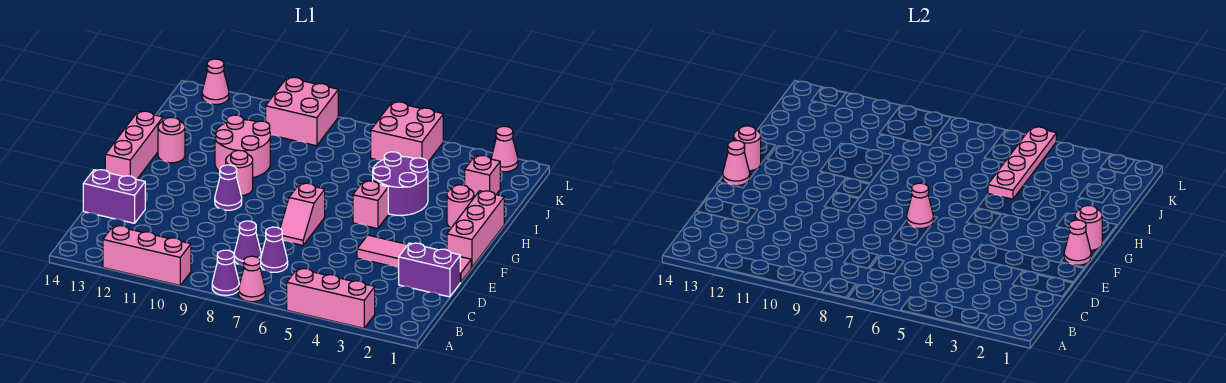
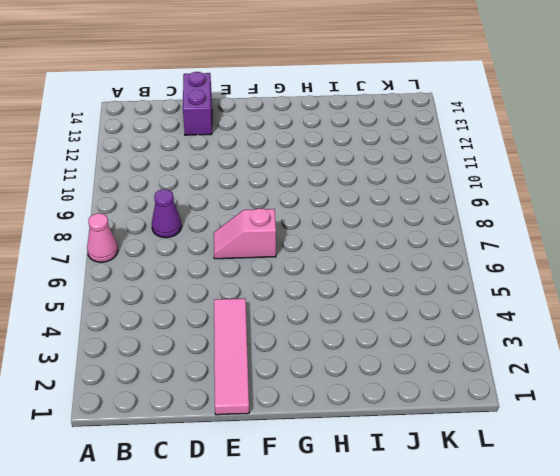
none -> pink 1x3 brick [287,269,375,328]
none -> purple 1x1 cone [212,250,239,296]
none -> pink 1x3 brick [103,226,191,285]
none -> purple 1x1 cone [260,227,288,272]

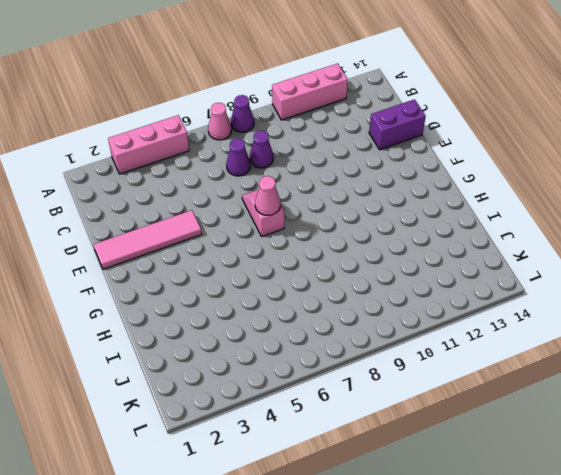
none -> purple 1x2 brick [399,243,460,297]
none -> pink 1x3 brick [447,191,504,268]
none -> purple 1x1 cone [215,165,242,210]
none -> pink 1x3 brick [105,111,163,179]

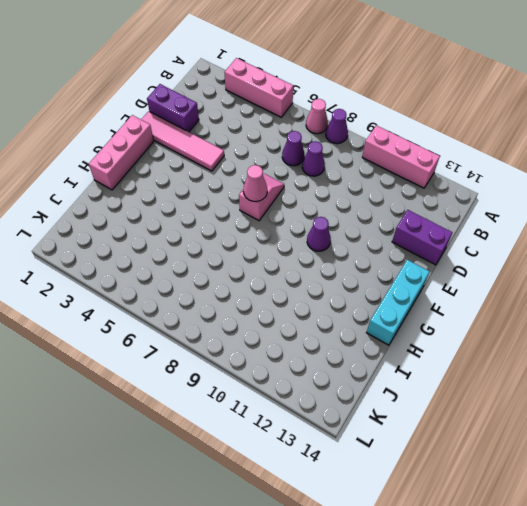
cyan 1x3 brick [366,260,430,345] -> pink 1x3 brick [105,111,163,179]
none -> pink 1x1 brick [353,181,388,229]
none -> pink 1x1 round brick [226,150,253,196]
none -> pink 1x1 round brick [447,185,474,228]
none -> purple 2x2 round brick [373,152,428,215]

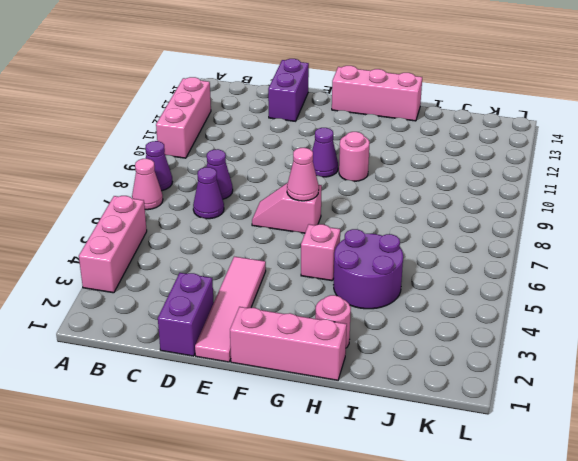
none -> pink 2x2 round brick [215,115,270,178]
none -> pink 1x1 round brick [158,117,185,163]
none -> pink 1x1 brick [465,156,500,197]
none -> pink 2x2 brick [371,102,443,163]

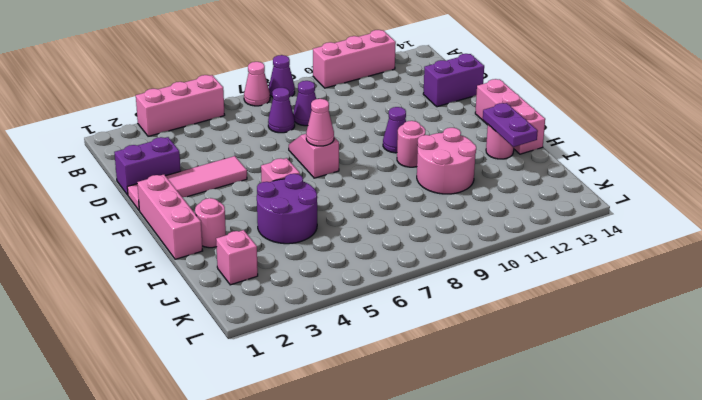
purple 1x2 plate [483,103,538,147] -> none
none -> pink 2x2 brick [371,102,443,163]
none -> pink 2x2 brick [266,77,338,146]
none -> pink 1x1 cone [491,126,518,172]
none -> pink 1x1 cone [202,59,229,104]

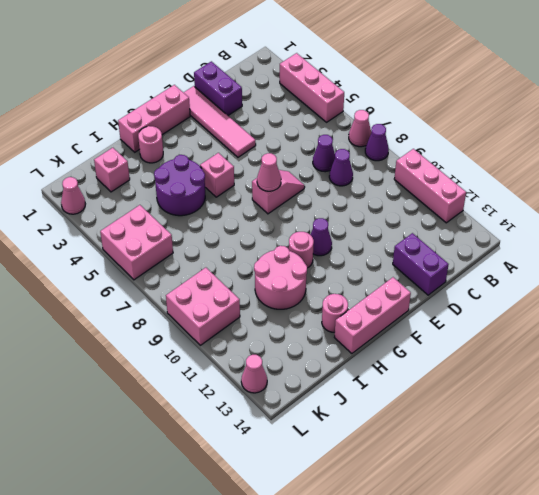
none -> pink 1x1 cone [1064,220,1091,265]
none -> pink 1x1 cone [723,141,750,186]
none -> pink 1x1 round brick [1075,205,1102,250]
none -> pink 1x1 round brick [734,126,761,171]

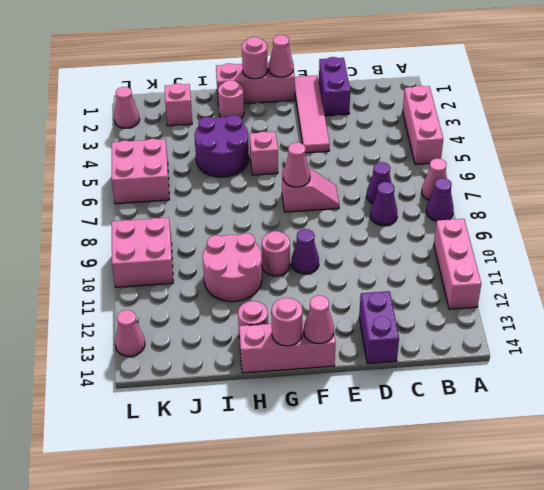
none -> pink 1x4 plate [988,127,1056,199]

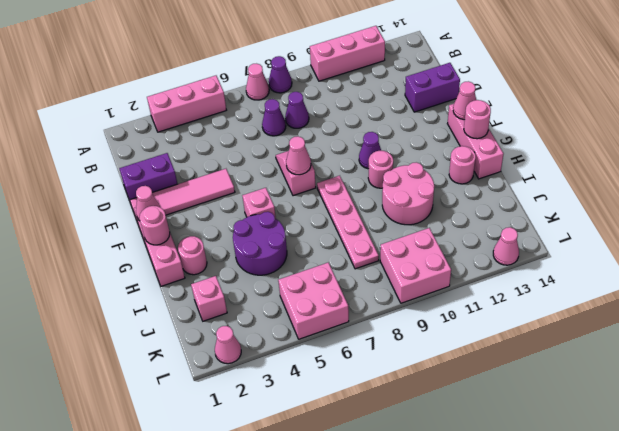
pink 1x4 plate [317,176,379,269] -> pink 1x4 plate moved to [988,127,1056,199]

